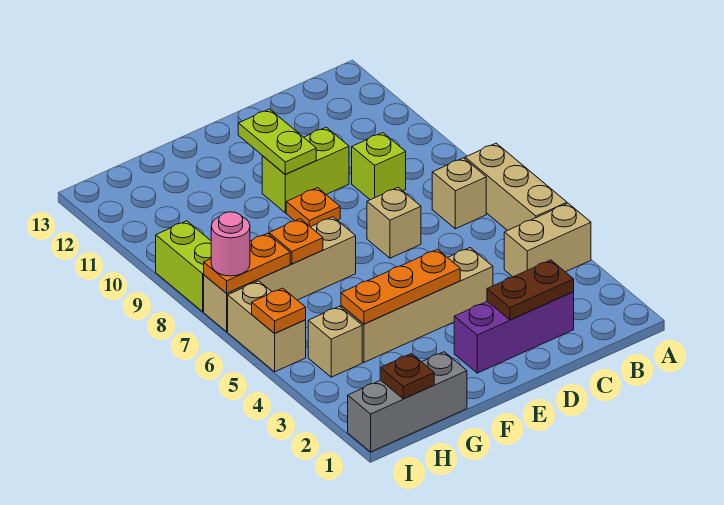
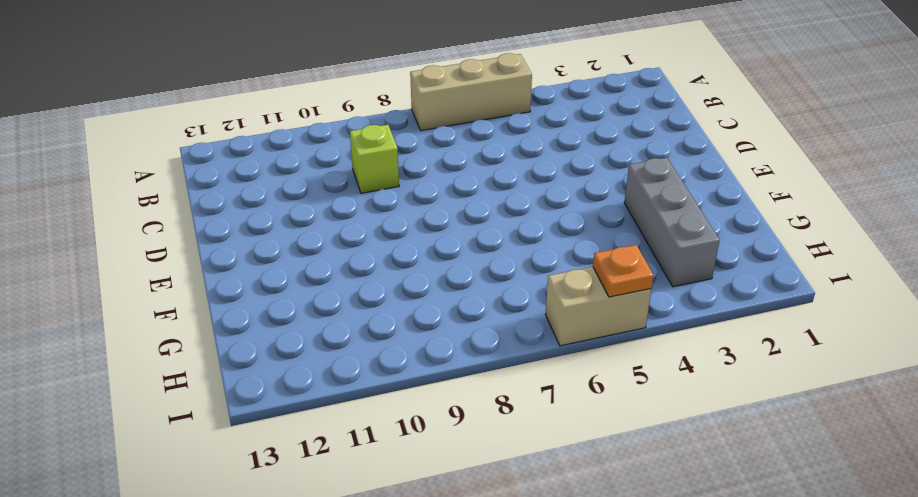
grey 1x3 brick [624,158,720,287] -> grey 1x3 brick moved to [348,352,467,452]
none -> tan 1x2 brick [504,203,591,277]
none -> tan 1x1 brick [432,158,486,229]
none -> purple 1x3 brick [454,292,574,373]

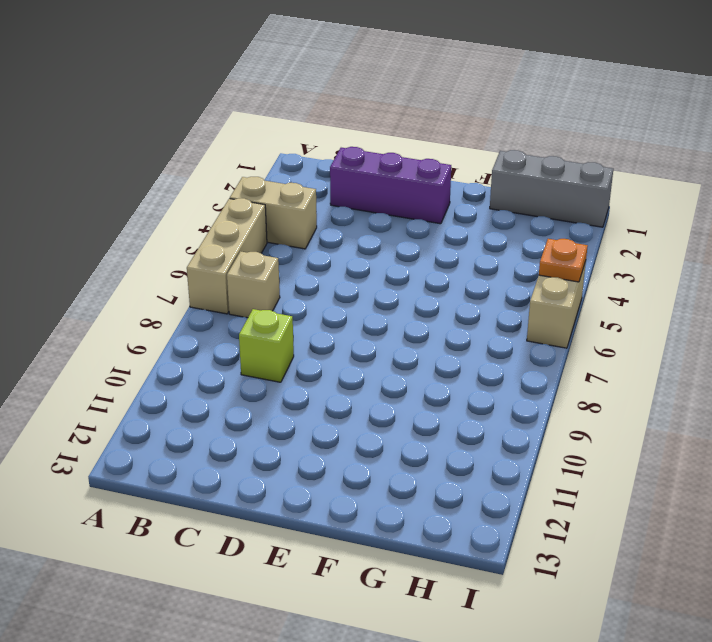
none -> tan 1x4 brick [341,248,493,362]
none -> tan 1x1 brick [367,187,421,258]
none -> lime 1x2 brick [262,127,349,213]

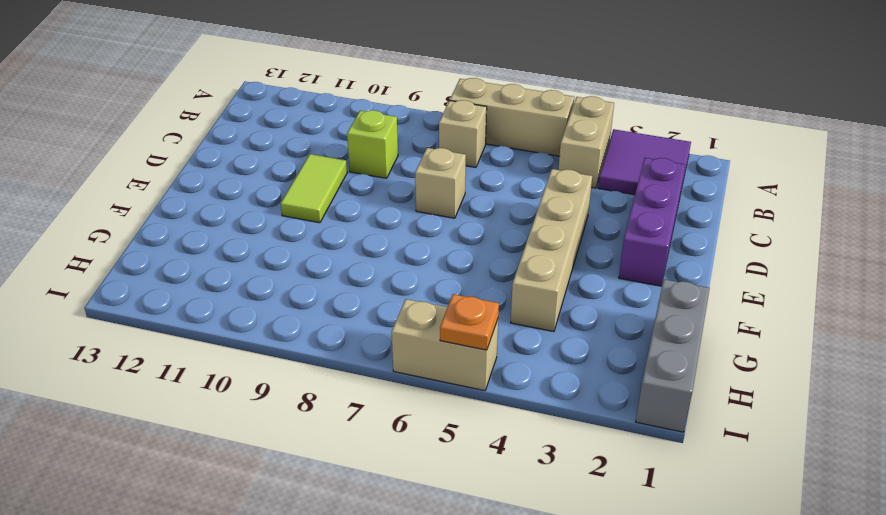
purple 2x2 tile [598,129,691,195] -> none
lime 1x2 tile [281,154,347,223] -> lime 1x2 brick [262,127,349,213]
none -> orange 1x1 plate [286,188,340,227]
none -> tan 1x4 brick [204,217,356,332]
none -> tan 1x1 brick [308,306,362,377]

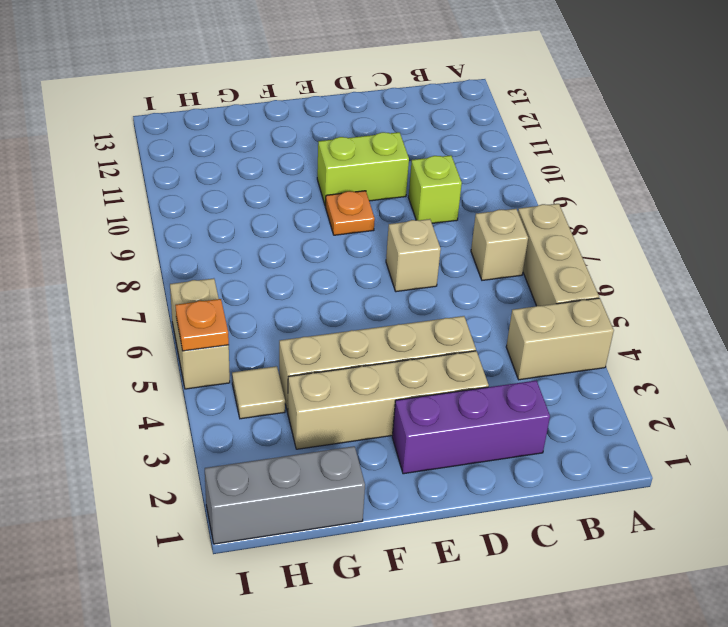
tan 1x4 brick [288,351,489,449] -> tan 1x4 brick moved to [204,217,356,332]
tan 1x1 tile [232,366,285,419] -> tan 1x1 brick [308,306,362,377]
none -> lime 1x2 brick [156,221,211,312]
none -> brown 1x2 plate [487,260,574,320]
none -> orange 1x3 plate [341,249,460,324]

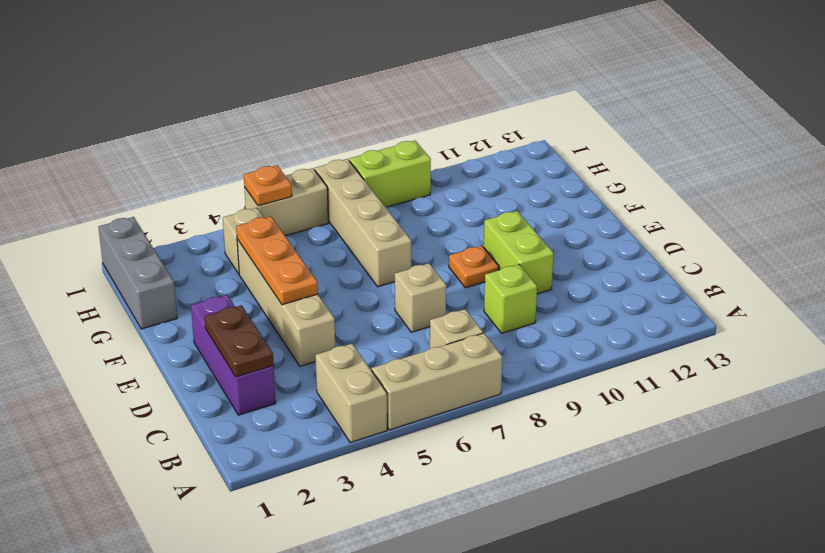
none -> lime 1x2 plate [238,109,316,174]
none -> orange 1x1 plate [269,219,323,264]
none -> brown 1x1 plate [380,354,434,399]

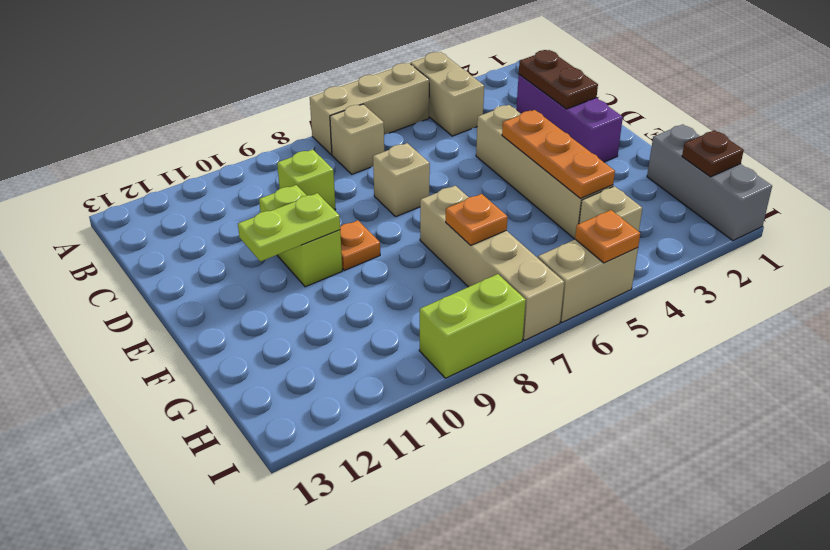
none -> orange 1x2 plate [204,233,290,293]
none -> pink 1x1 round brick [211,212,250,276]

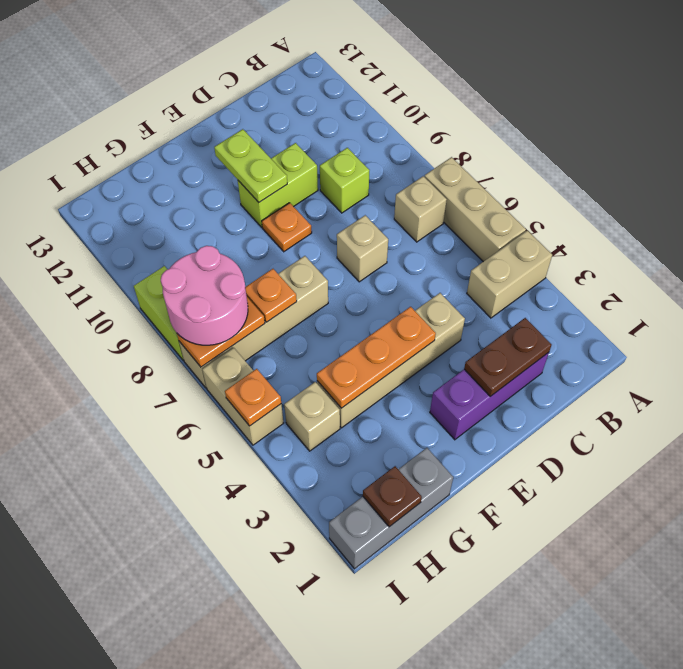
pink 2x2 round brick [161,246,248,345] -> pink 1x1 round brick [211,212,250,276]

